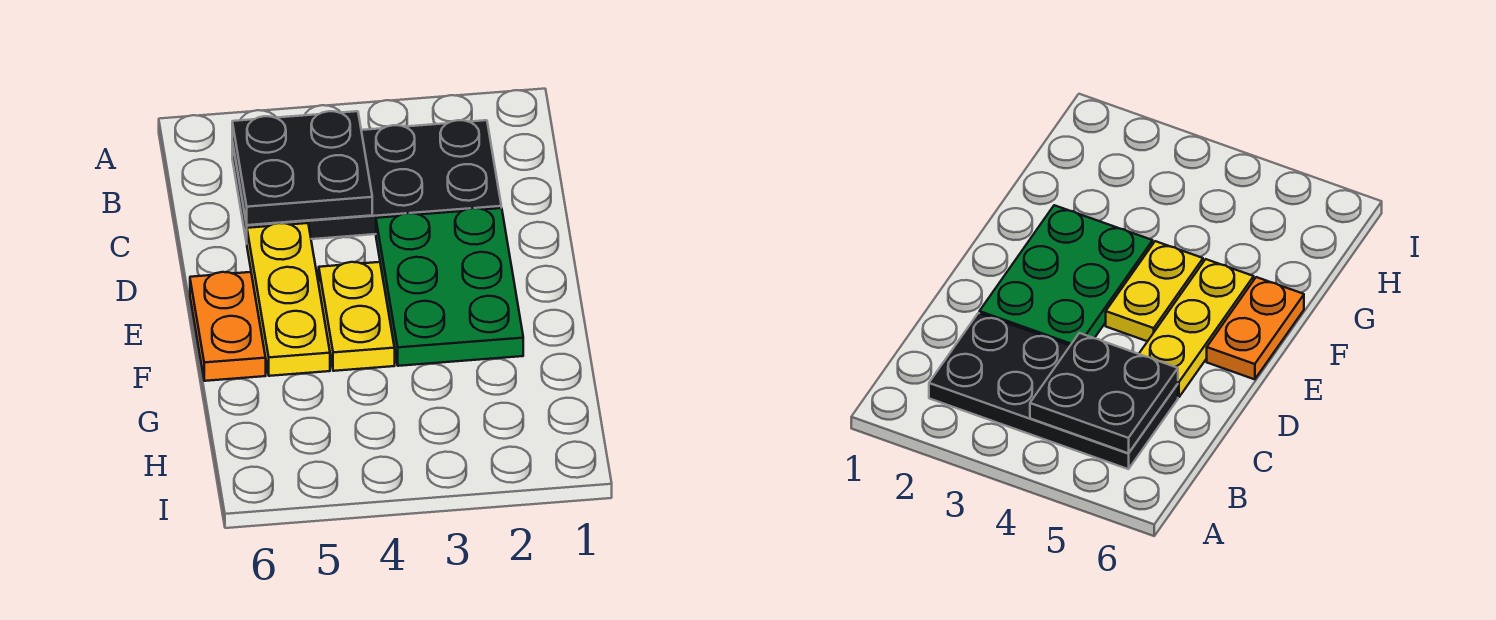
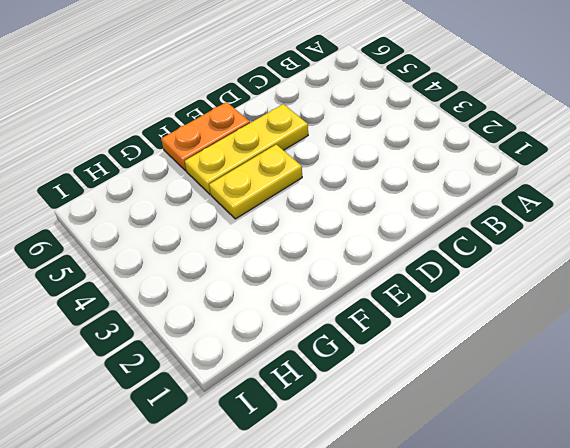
none -> black 2x4 plate [232,120,501,243]
none -> green 2x3 plate [376,208,523,366]

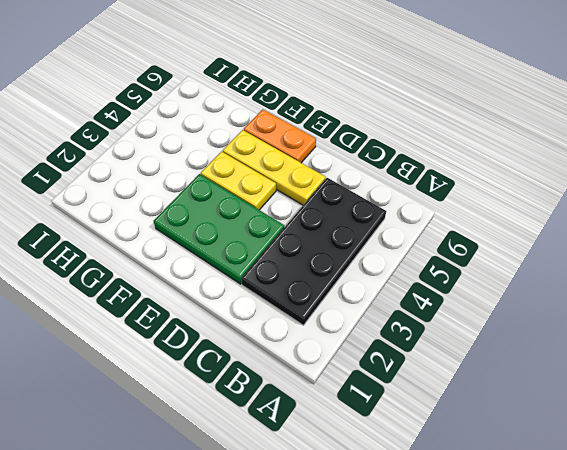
none -> black 2x2 plate [232,111,372,225]

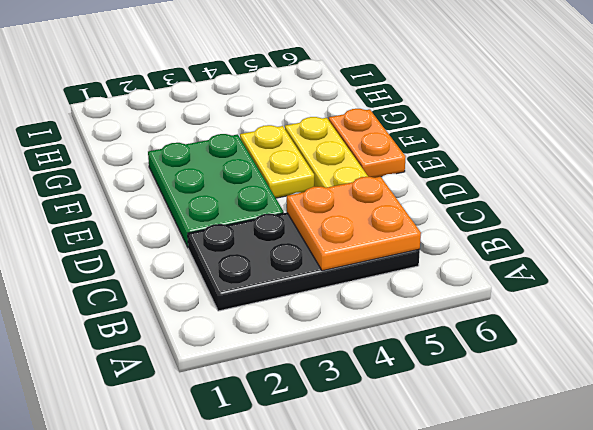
orange 2x2 plate [287,177,421,271] -> black 2x2 plate [232,111,372,225]

